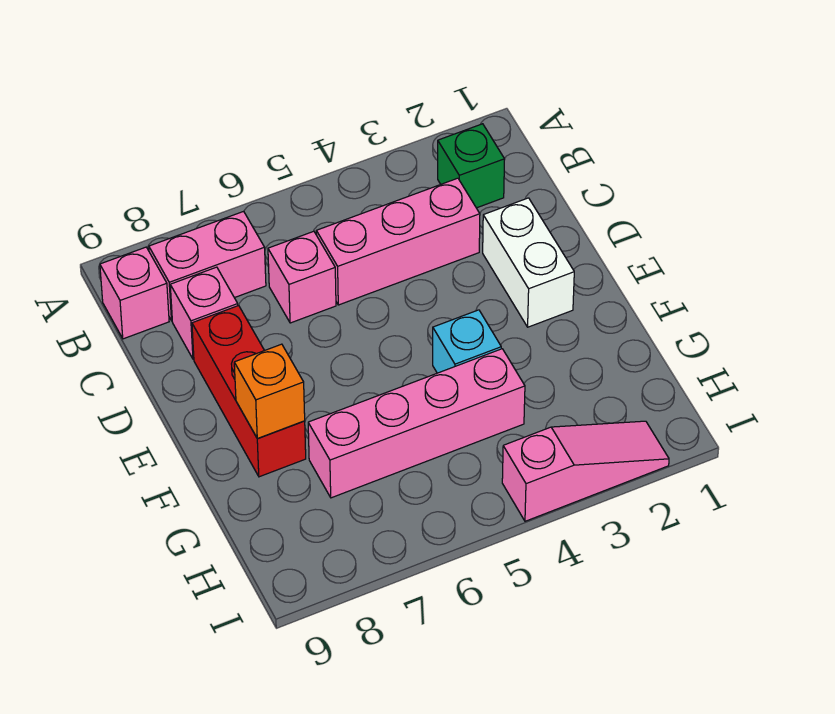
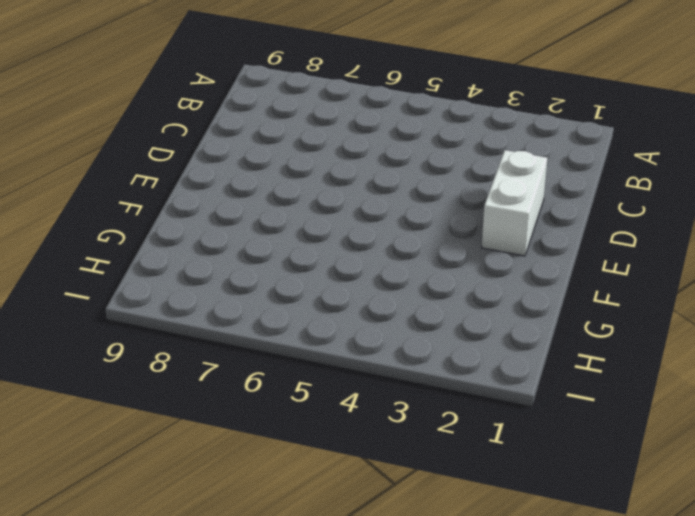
none -> green 1x1 brick [438,124,505,208]
none -> pink 1x2 brick [149,211,266,321]
none -> pink 1x1 brick [100,247,169,339]

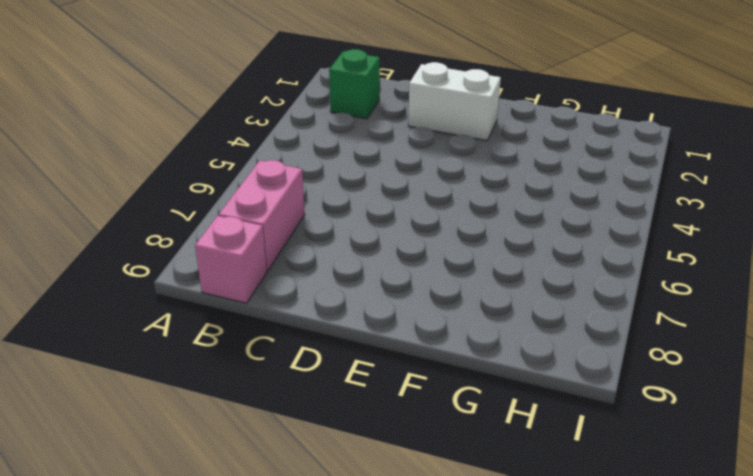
none -> pink 1x3 brick [316,178,480,305]
none -> pink 1x1 brick [268,231,336,323]
none -> pink 1x1 brick [170,267,238,359]

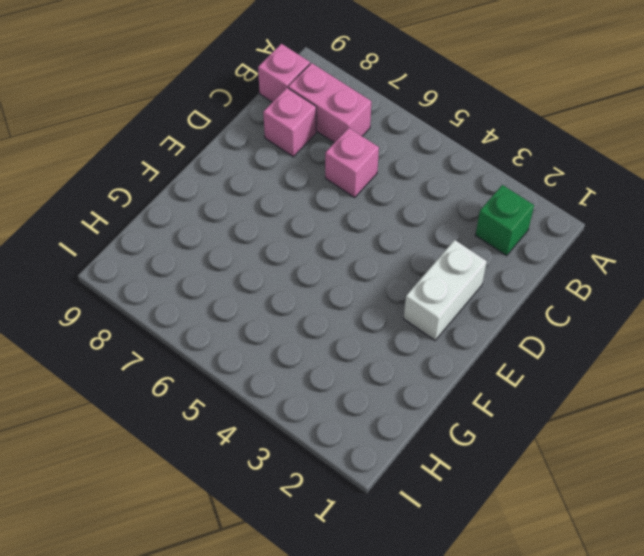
none -> pink 1x3 brick [316,178,480,305]
none -> red 1x3 brick [192,306,306,477]
none -> cyan 1x1 brick [433,310,501,373]

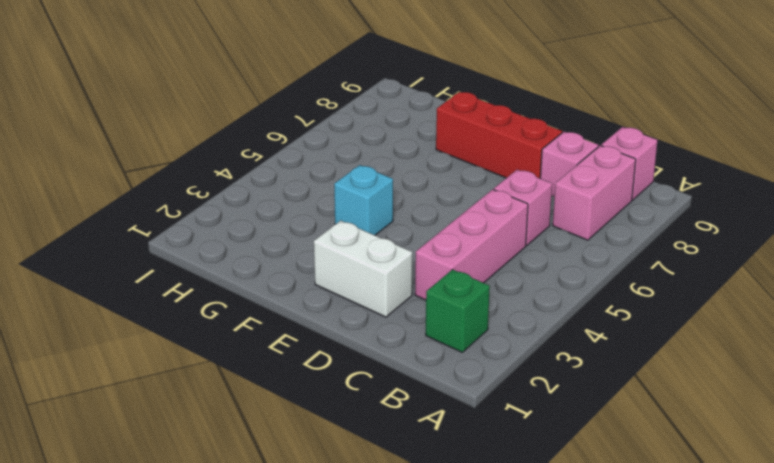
none -> pink 1x4 brick [308,349,525,498]
none -> pink 1x3 slope [502,421,669,521]
none -> orange 1x1 brick [234,344,305,438]

